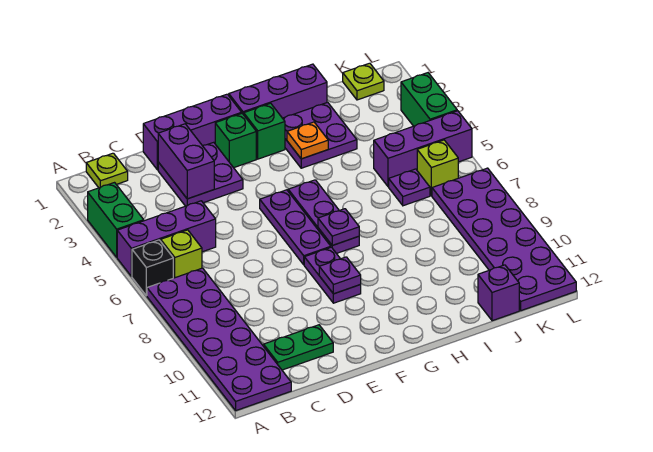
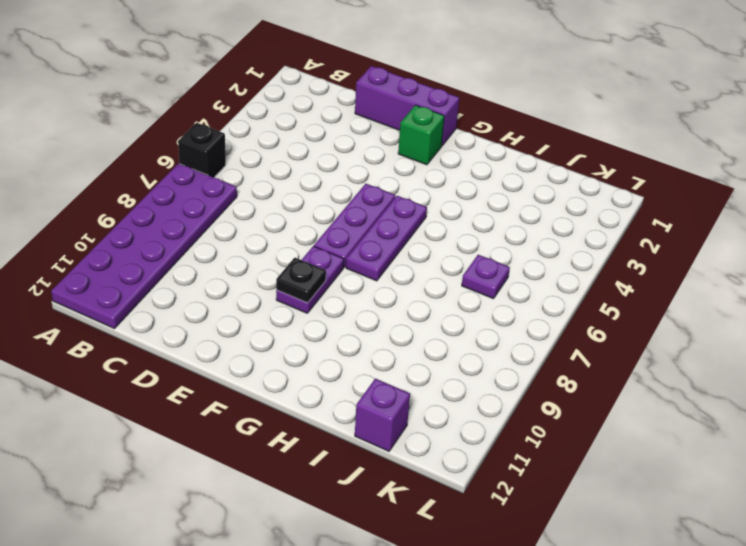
black 1x1 plate [276,258,326,303] -> purple 1x1 plate [319,257,361,294]
none -> green 1x2 brick [88,183,144,257]
none -> purple 1x3 brick [117,201,216,277]
none -> lime 1x1 plate [86,153,128,188]

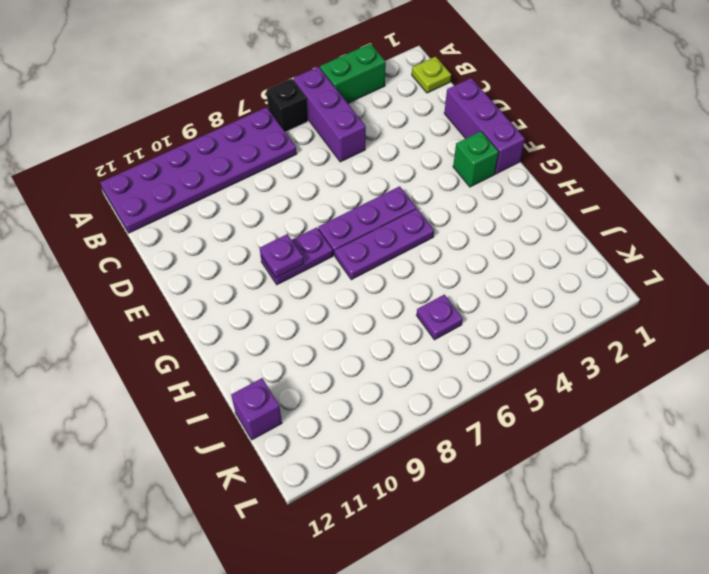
none -> lime 1x1 brick [161,230,202,278]
none -> green 1x2 plate [264,325,333,370]
none -> purple 2x2 plate [158,142,243,206]

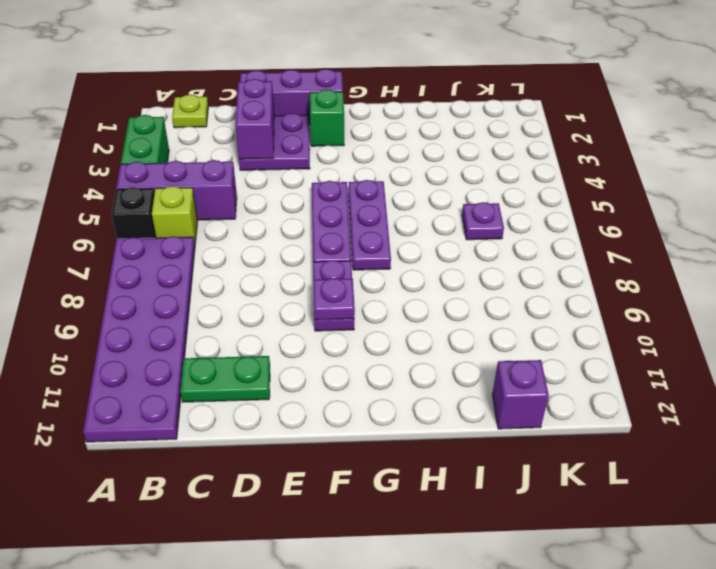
none -> purple 1x3 brick [229,64,327,118]
none -> green 1x1 brick [244,103,285,159]
none -> purple 2x2 plate [283,102,357,168]

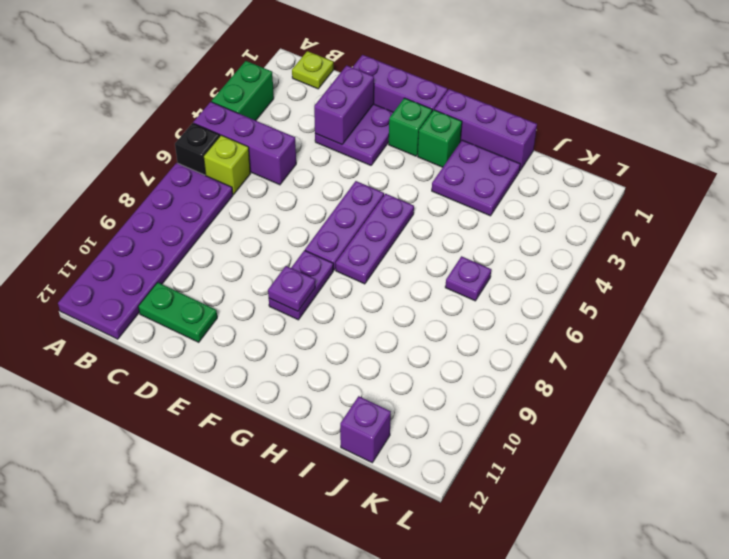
none -> purple 1x3 brick [374,111,472,187]
none -> lime 1x1 plate [343,63,384,100]
none -> lime 1x1 brick [417,140,458,196]

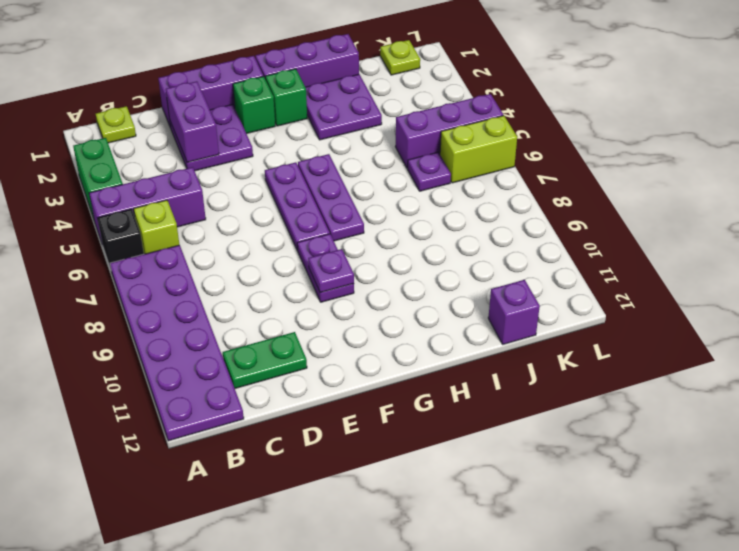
lime 1x2 brick [440,116,517,183] -> lime 1x1 brick [417,140,458,196]
none -> purple 2x6 plate [432,168,576,311]
none -> green 1x2 brick [401,73,457,126]
none -> purple 1x1 plate [318,209,359,245]

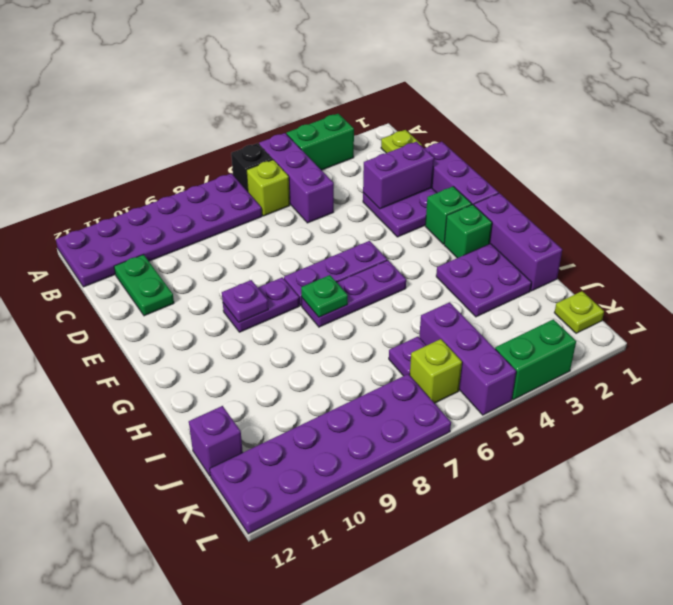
green 1x1 plate [301,275,348,317] -> purple 1x1 plate [318,209,359,245]
none -> orange 1x1 plate [287,122,328,159]

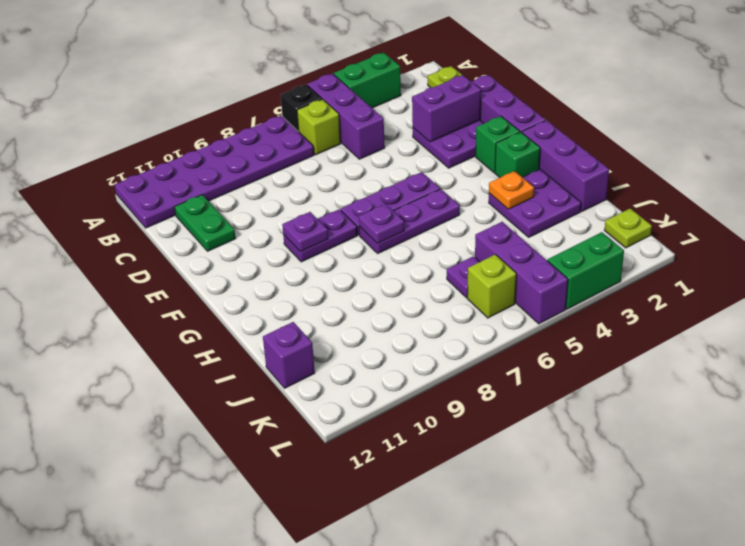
none -> purple 2x6 plate [432,168,576,311]

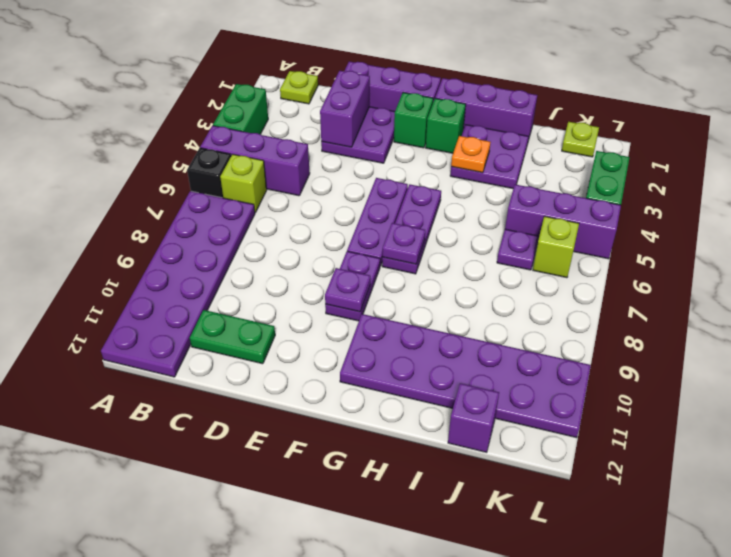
purple 2x6 plate [340,314,591,438] -> purple 2x6 plate turned to [432,168,576,311]

